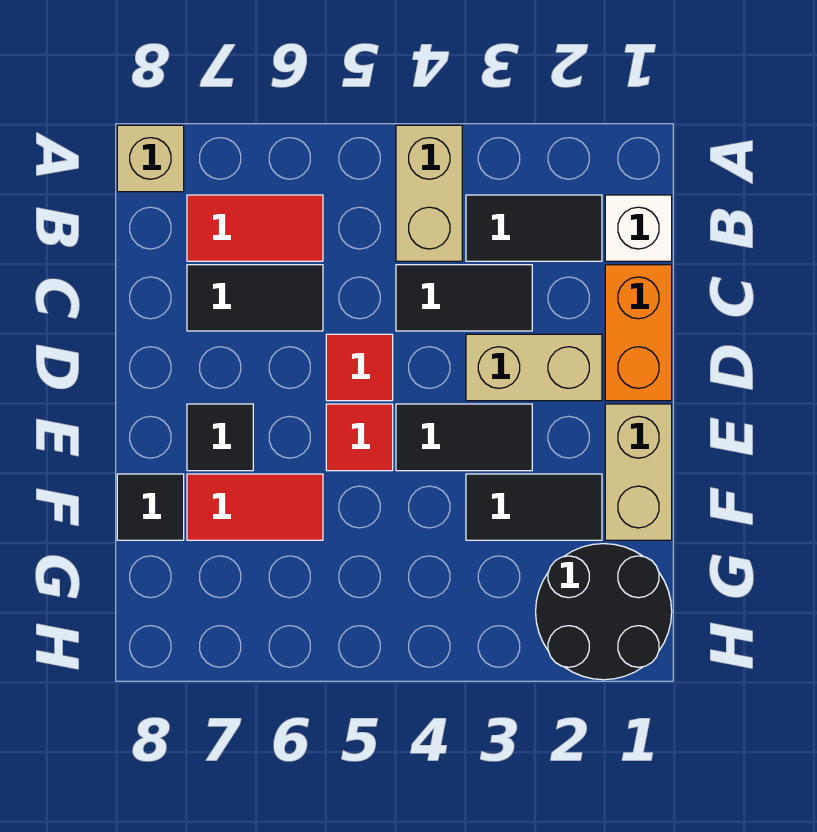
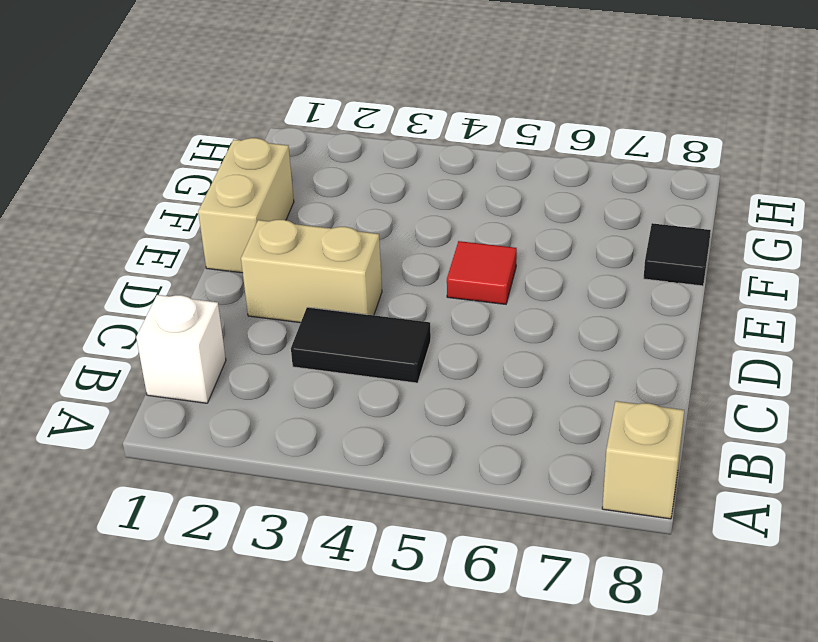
none -> tan 1x2 brick [396,125,462,261]
none -> black 1x2 tile [466,195,602,261]
none -> red 1x2 tile [187,195,323,261]

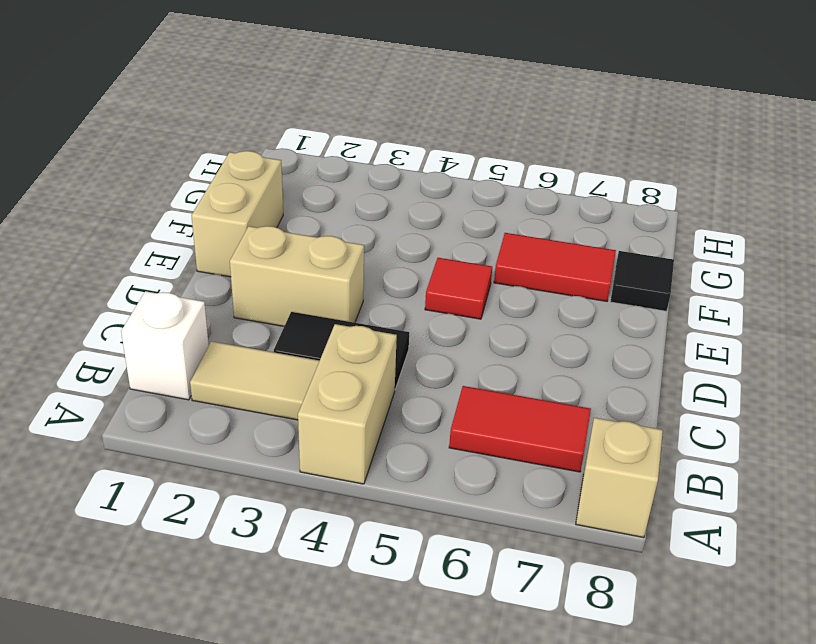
tan 1x2 tile [190,341,320,420] -> black 1x2 tile [466,195,602,261]
none -> orange 1x2 brick [605,265,672,401]
none -> black 1x2 tile [187,265,323,331]
none -> red 1x1 tile [326,334,393,401]

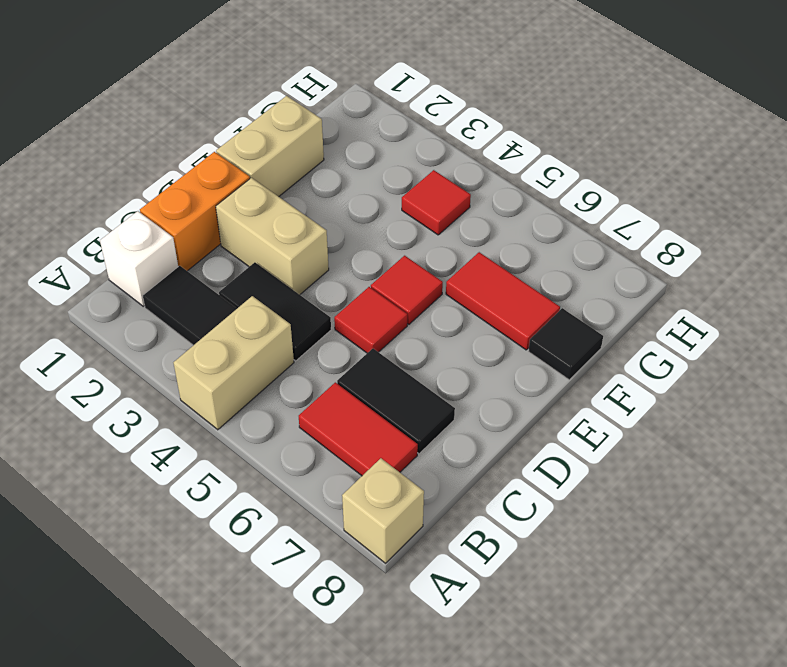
red 1x1 tile [402,170,471,235] -> none
none -> black 1x2 tile [396,404,532,471]
none -> black 1x1 tile [187,404,253,471]
none -> black 1x2 tile [466,474,602,540]

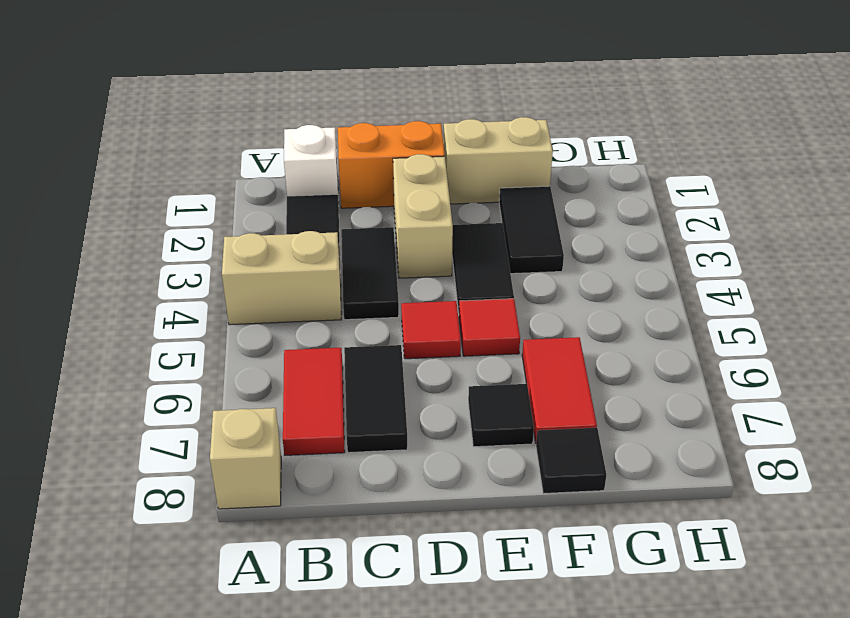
none -> black 2x2 round brick [536,544,672,680]

